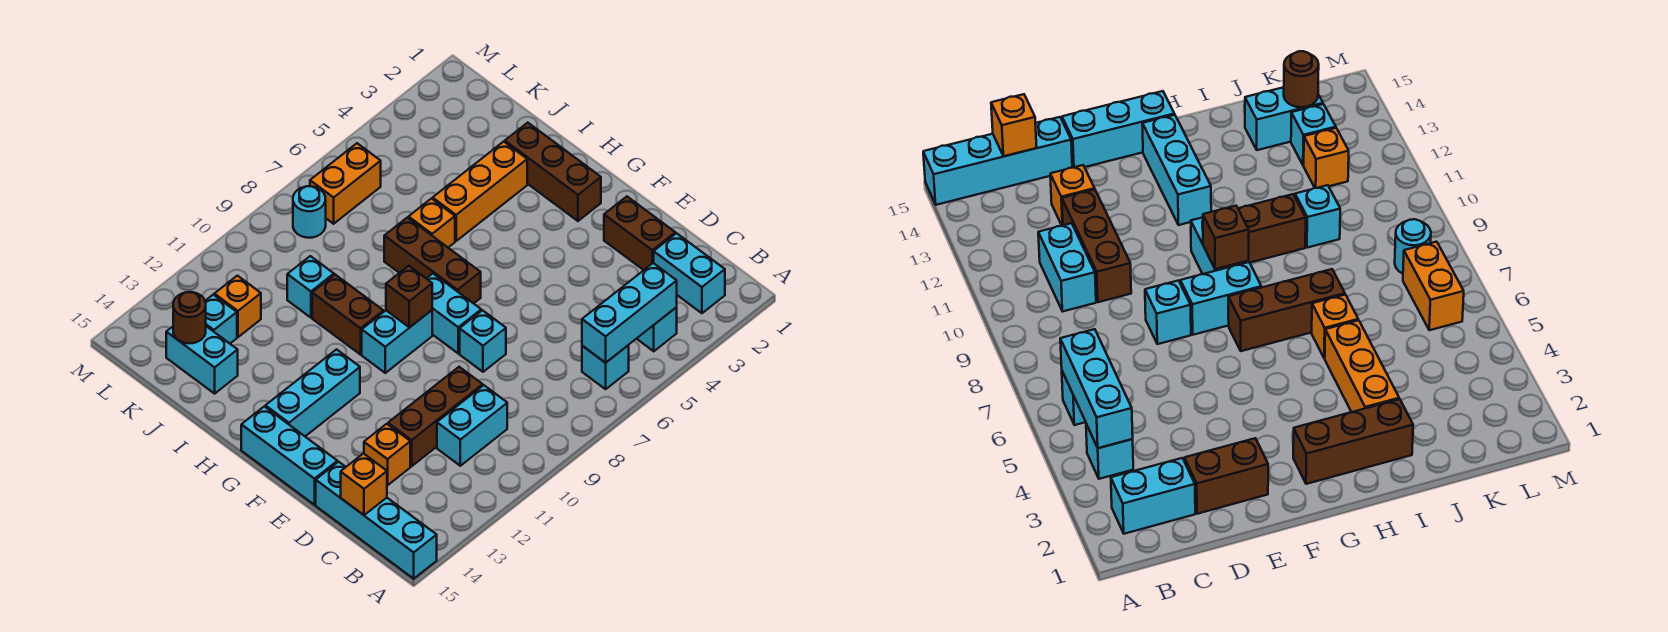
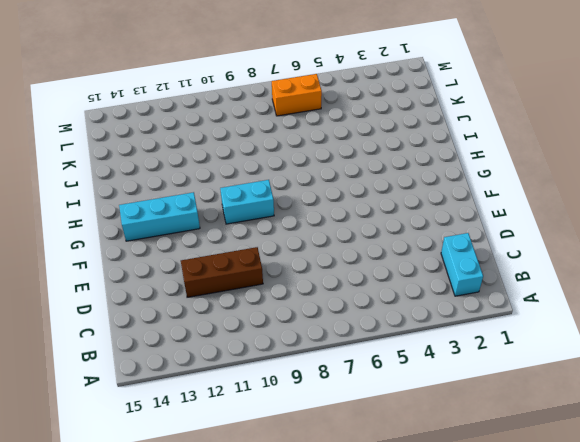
none -> cyan 1x4 brick [316,462,437,579]
none -> cyan 1x1 brick [637,307,677,351]
none -> cyan 1x1 brick [582,345,629,389]

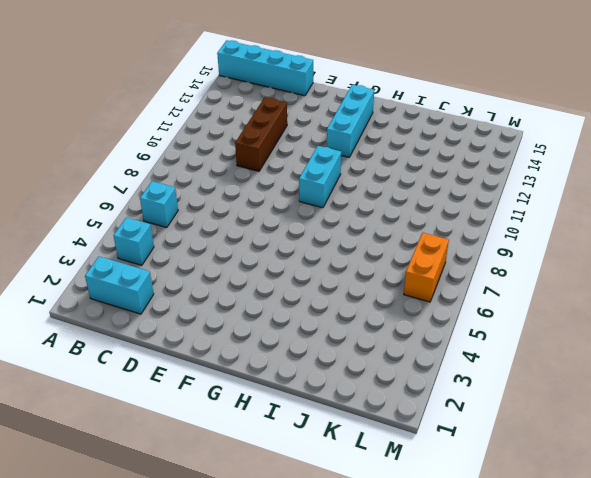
none -> cyan 1x2 brick [437,385,507,466]
none -> brown 1x2 brick [604,197,675,270]
none -> orange 1x1 brick [364,424,410,485]

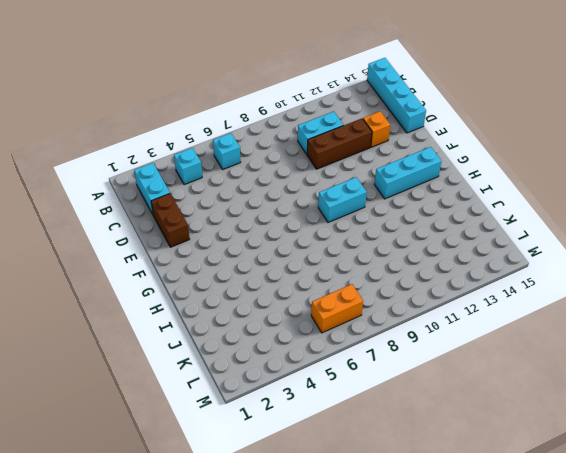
none -> cyan 1x1 brick [460,310,506,372]
none -> cyan 1x3 brick [241,406,337,505]
none -> cyan 1x2 brick [426,274,481,353]

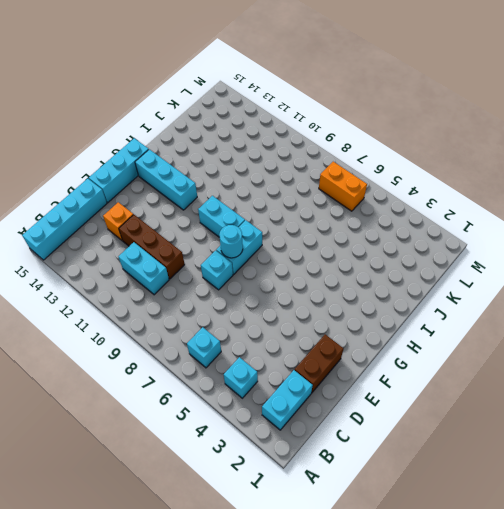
cyan 1x1 round brick [219,225,243,258] -> cyan 1x1 round brick moved to [293,186,326,238]
none -> brown 1x3 brick [505,123,601,221]
none -> brown 1x3 brick [384,218,481,304]
none -> brown 1x2 brick [312,275,383,355]

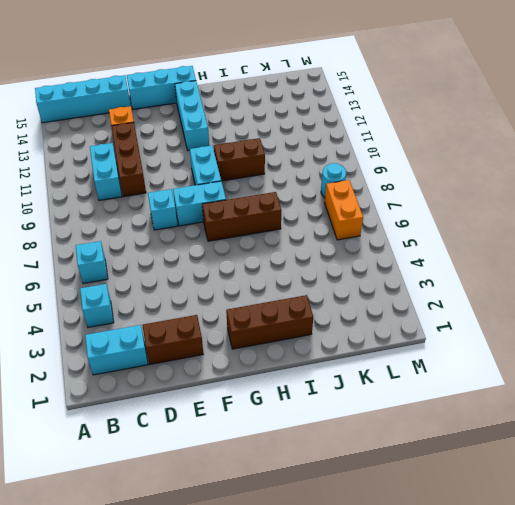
none -> orange 1x3 brick [433,142,527,241]
none -> orange 1x1 brick [409,199,455,247]
none -> cyan 1x1 brick [287,256,334,318]

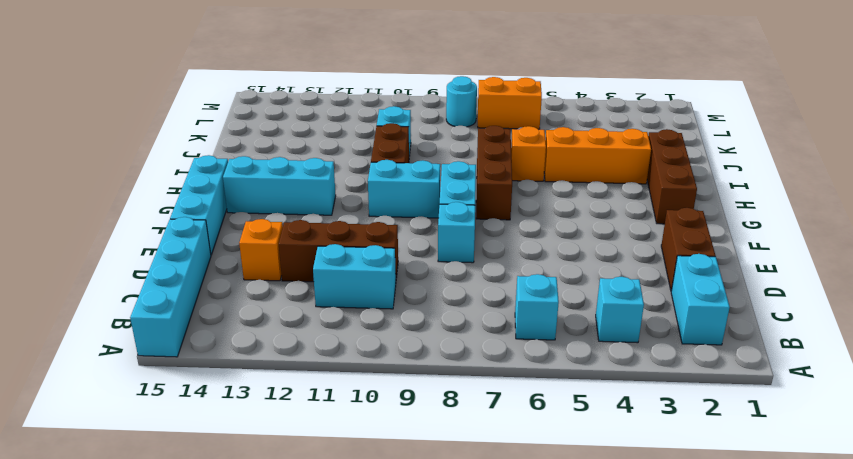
none -> cyan 1x2 brick [166,326,238,394]
none -> orange 1x1 brick [214,276,261,337]
none -> cyan 1x1 brick [205,295,237,343]

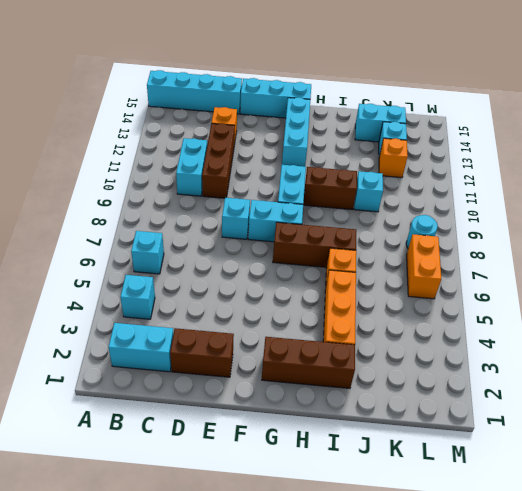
none -> cyan 1x3 brick [582,263,677,363]
none -> orange 1x1 brick [341,454,387,515]
none -> brown 1x1 brick [386,266,432,327]

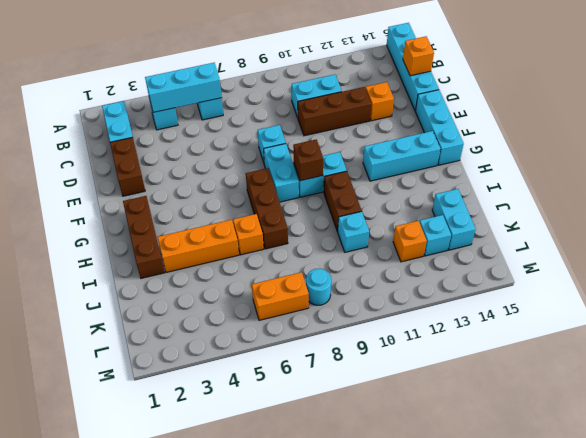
none -> brown 1x1 round brick [173,292,206,343]

